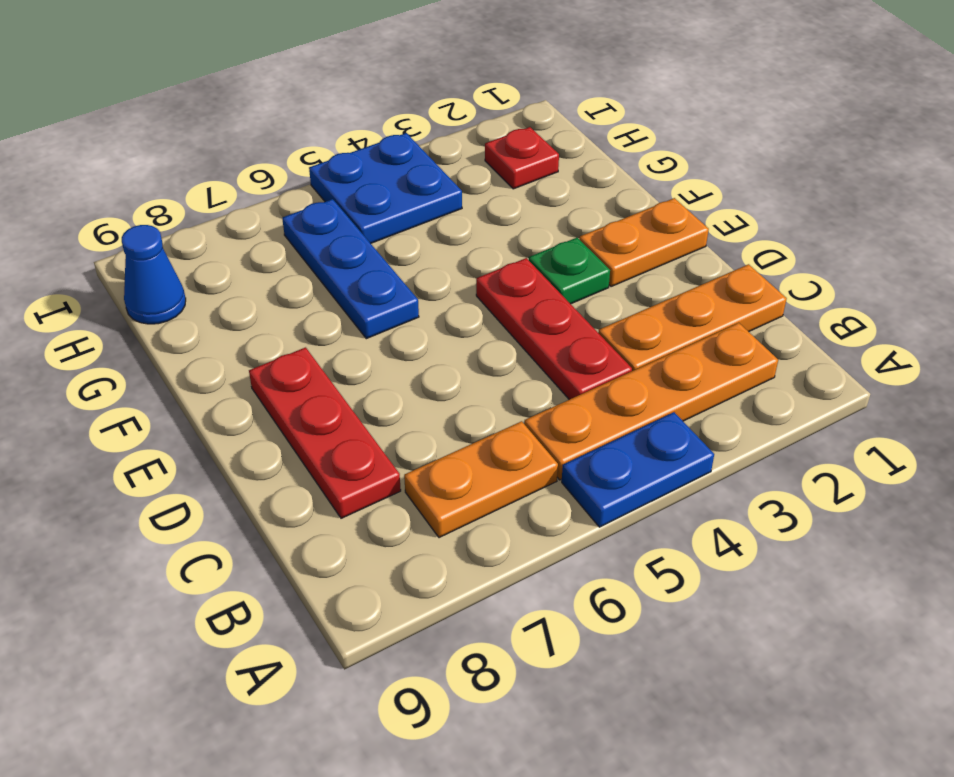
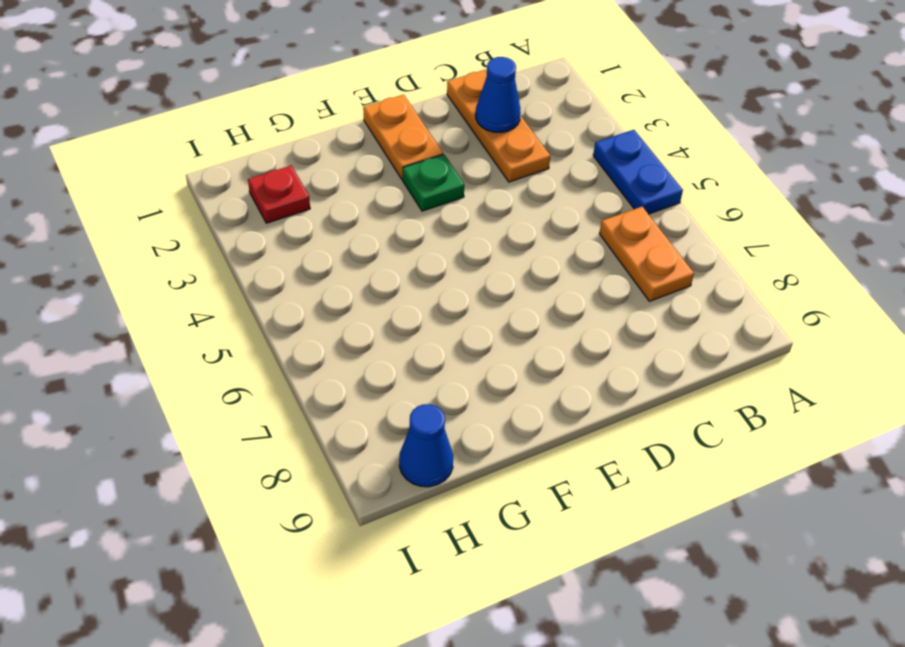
blue 1x1 cone [476,57,521,132] -> none
none -> orange 1x4 plate [524,323,778,480]
none -> red 1x3 plate [476,258,632,400]
none -> red 1x3 plate [249,347,401,518]

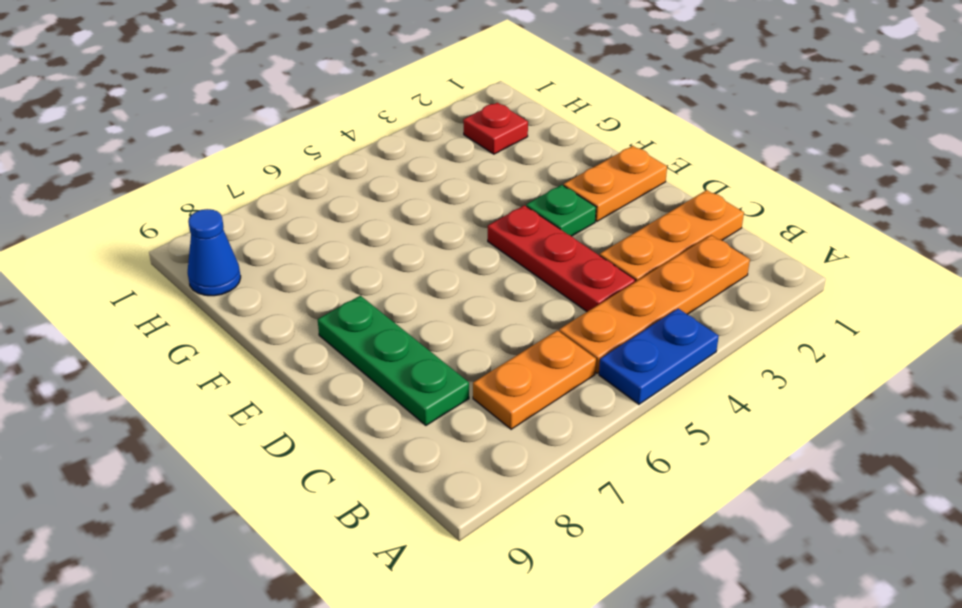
green 1x3 plate [318,296,469,425] -> red 1x3 plate [249,347,401,518]
none -> blue 1x3 plate [282,199,419,339]
none -> blue 2x2 plate [309,133,462,243]

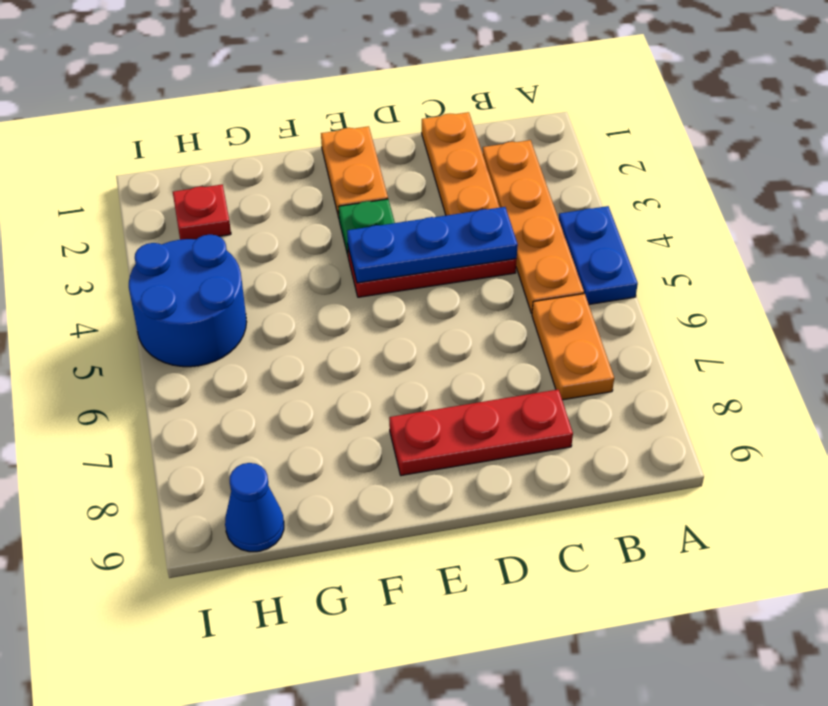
blue 1x3 plate [347,207,518,283] -> blue 1x3 plate moved to [282,199,419,339]
blue 2x2 round brick [129,234,247,367] -> blue 2x2 plate [309,133,462,243]

